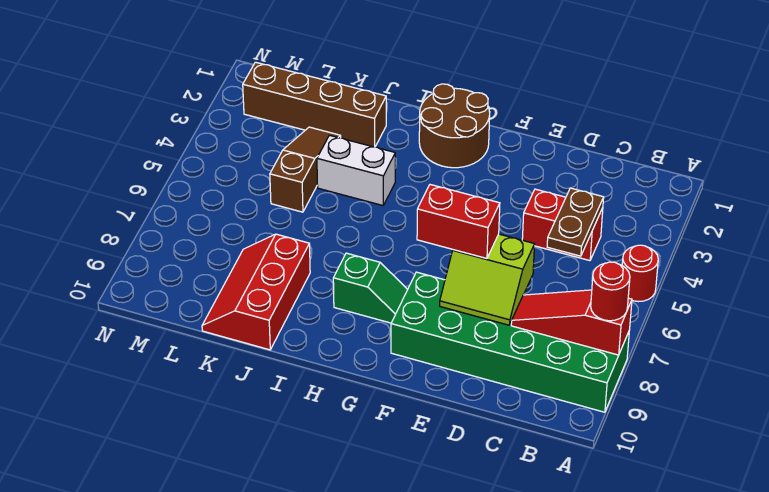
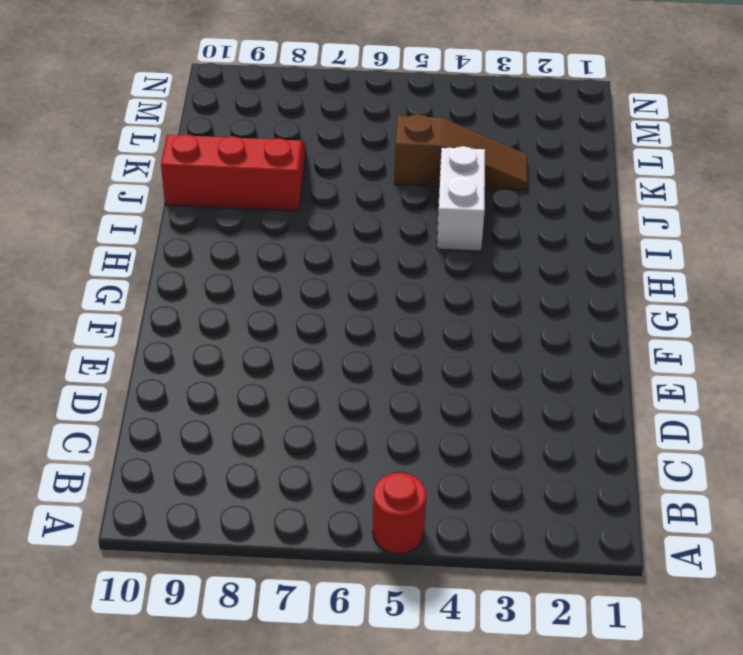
none -> green 2x6 brick [391,272,629,412]
none -> red 1x2 brick [522,189,603,261]
none -> brown 2x2 round brick [419,84,490,168]

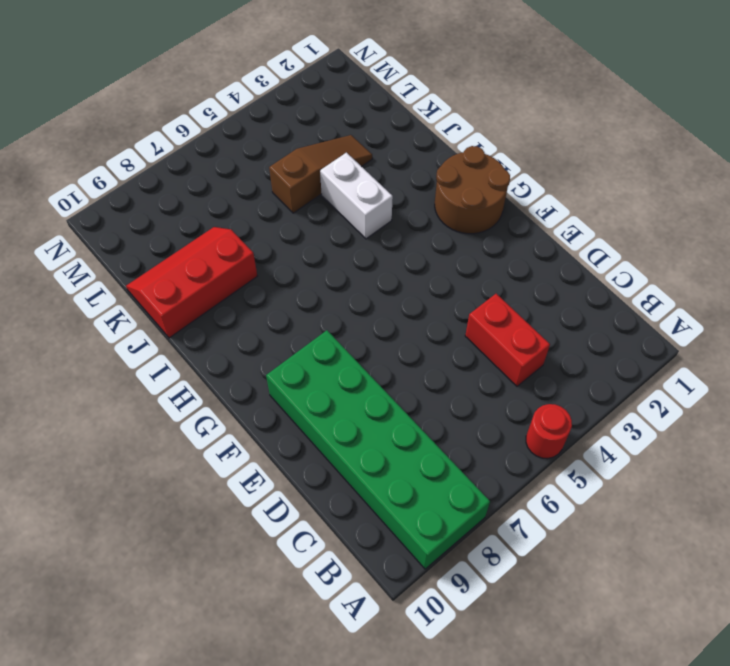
none -> green 1x2 slope [333,253,408,323]
none -> brown 1x4 brick [243,62,386,147]
none -> red 1x3 slope [511,290,632,355]

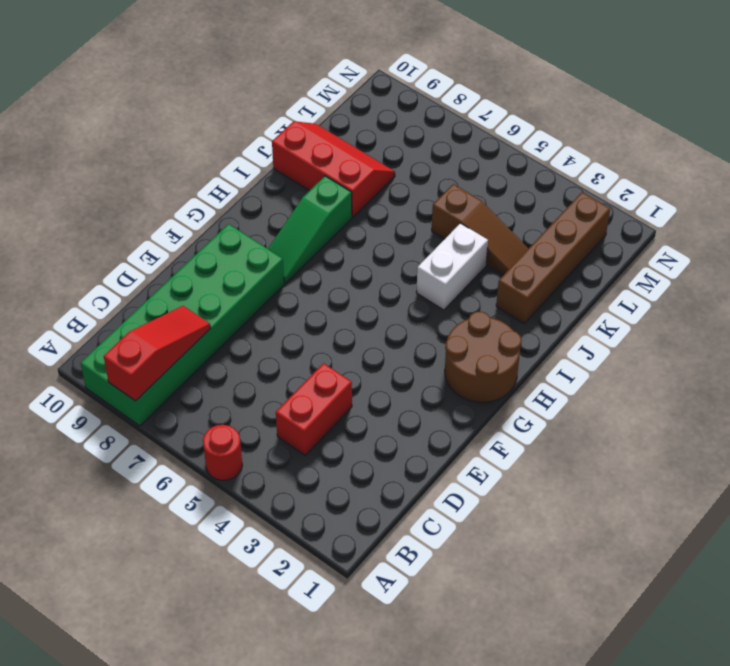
green 1x3 slope [268,176,352,283] -> green 1x2 slope [333,253,408,323]
none -> brown 1x2 plate [547,188,604,256]
none -> lime 2x2 slope [440,234,535,325]
none -> red 1x1 round brick [591,262,630,321]

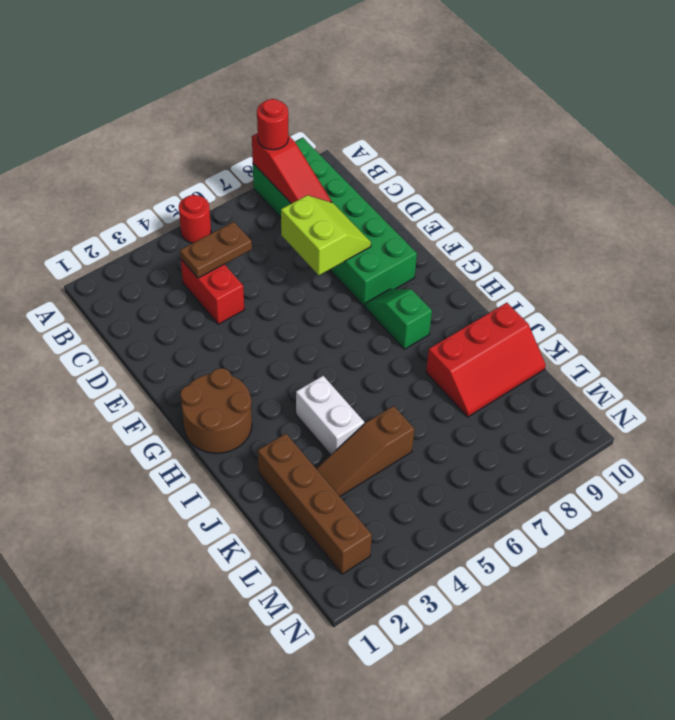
none -> red 1x2 brick [417,185,500,258]

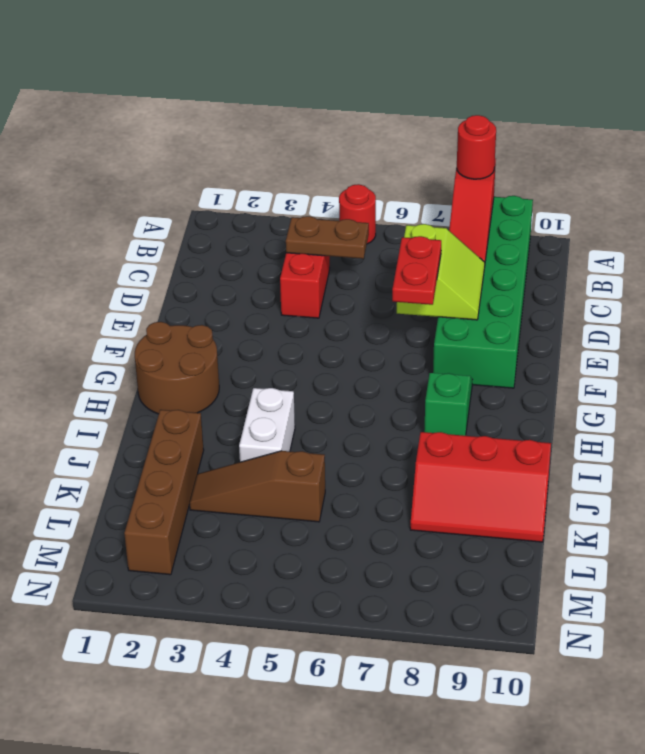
red 1x2 plate [392,236,441,305] -> red 1x2 brick [417,185,500,258]

